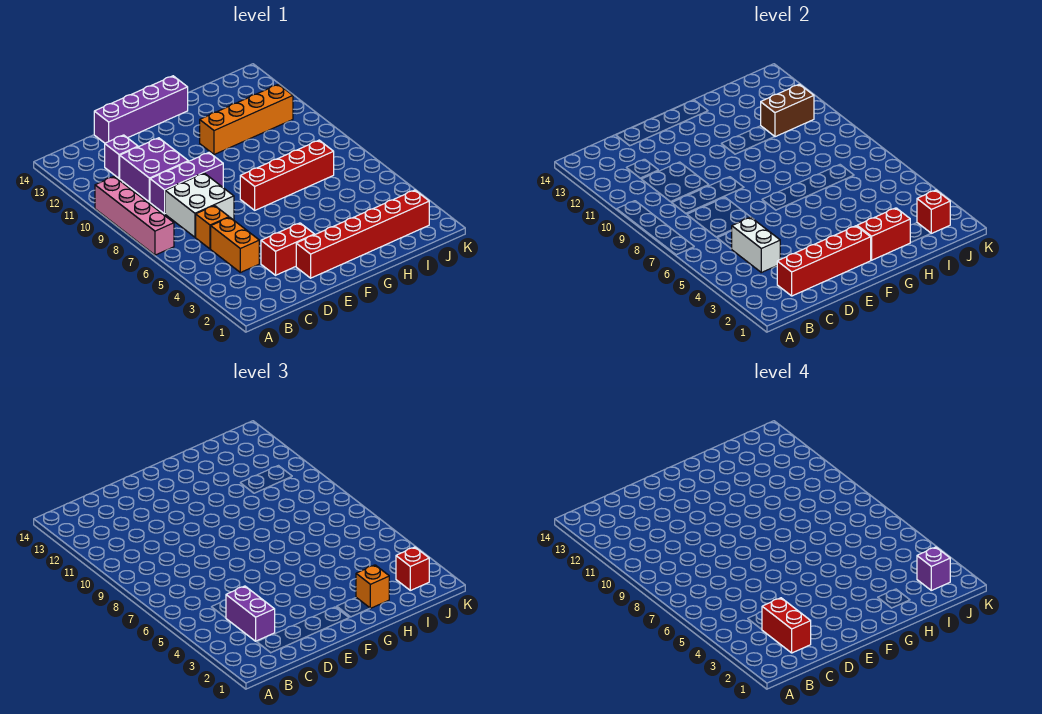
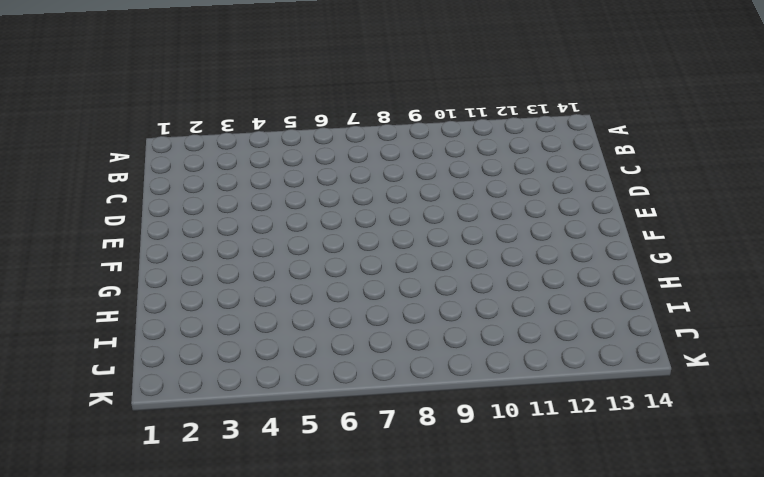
none -> pink 1x4 brick [95,177,174,255]
none -> orange 1x2 brick [211,217,259,272]
none -> orange 1x1 brick [196,206,229,249]

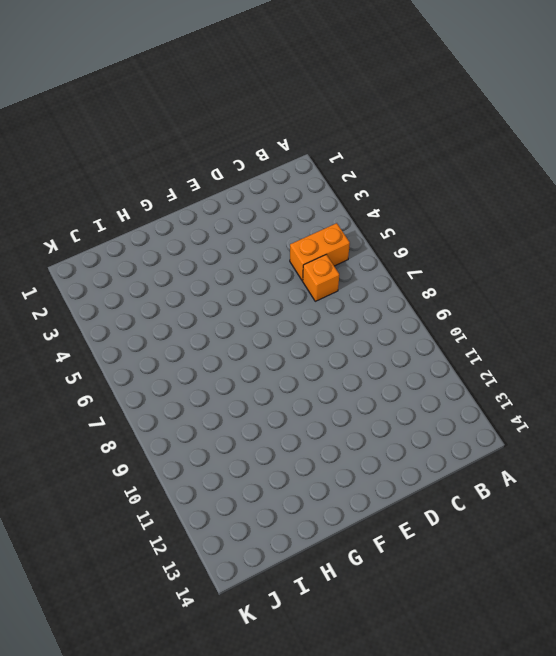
orange 1x2 brick [290,223,350,281] -> orange 1x2 brick turned to [211,217,259,272]
none -> pink 1x4 brick [95,177,174,255]
none -> white 2x2 brick [165,173,234,237]
none -> purple 1x3 brick [150,153,223,214]

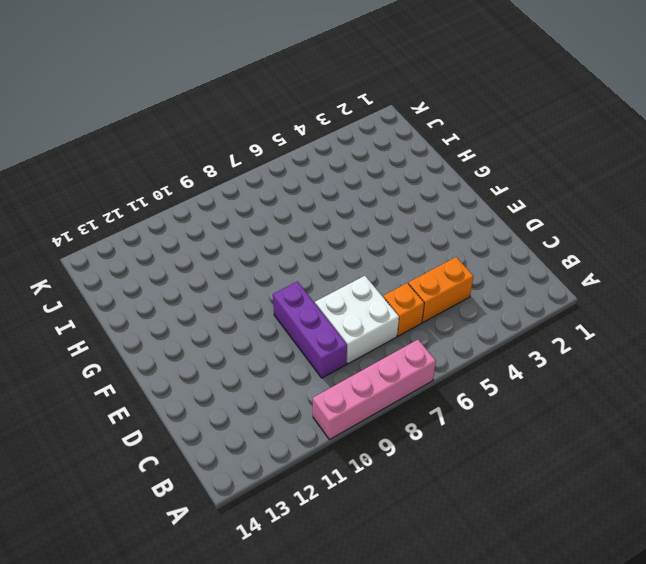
none -> purple 2x2 brick [120,138,188,202]
none -> purple 1x1 brick [105,135,138,179]
none -> red 1x2 brick [261,223,314,275]

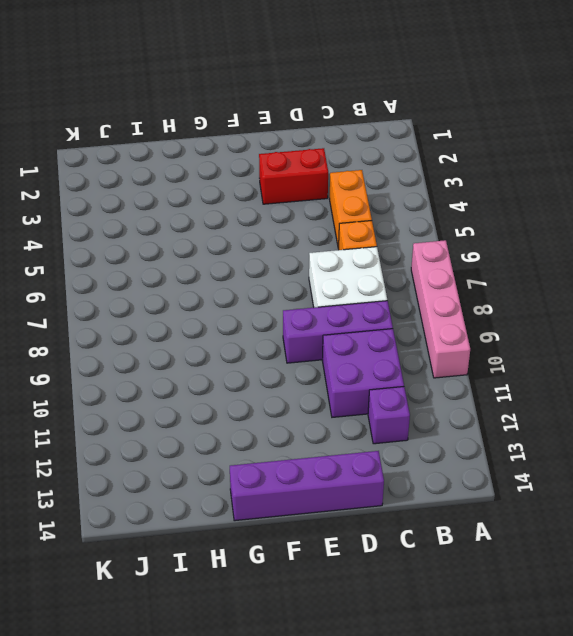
none -> red 1x6 brick [296,190,429,278]
none -> red 1x4 brick [240,140,334,210]
none -> orange 1x4 brick [200,84,293,155]

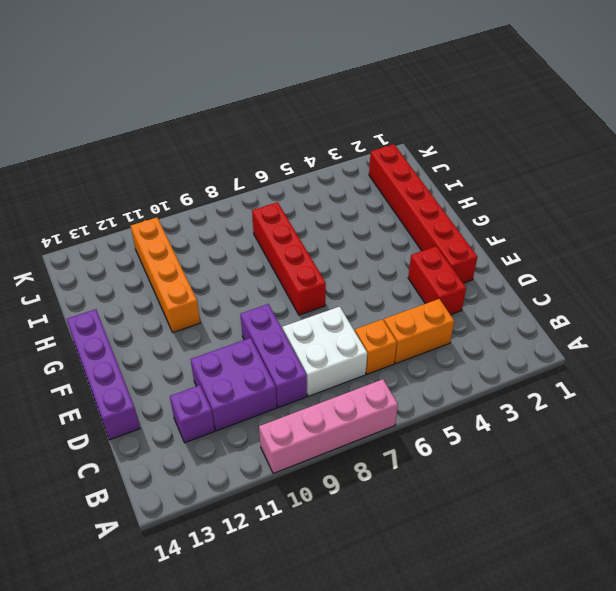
none -> red 1x4 brick [777,226,871,296]
none -> white 1x2 brick [731,217,780,272]
none -> red 1x2 brick [857,208,910,260]

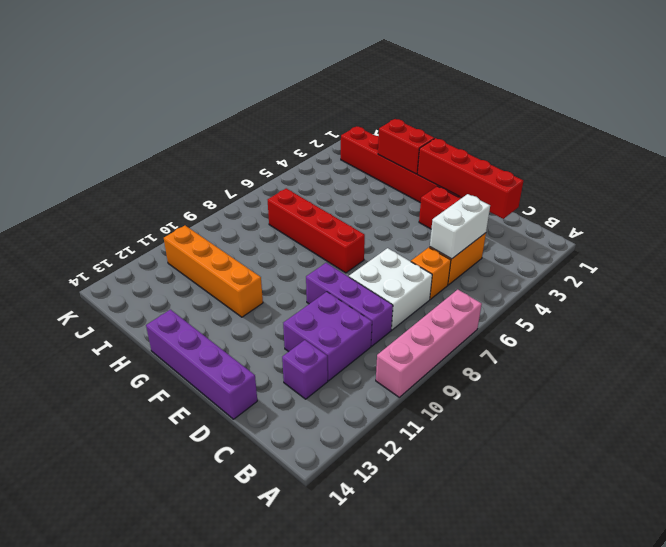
none -> brown 1x2 brick [761,84,814,137]
none -> red 1x1 brick [917,190,950,233]
none -> purple 1x2 brick [226,586,275,641]

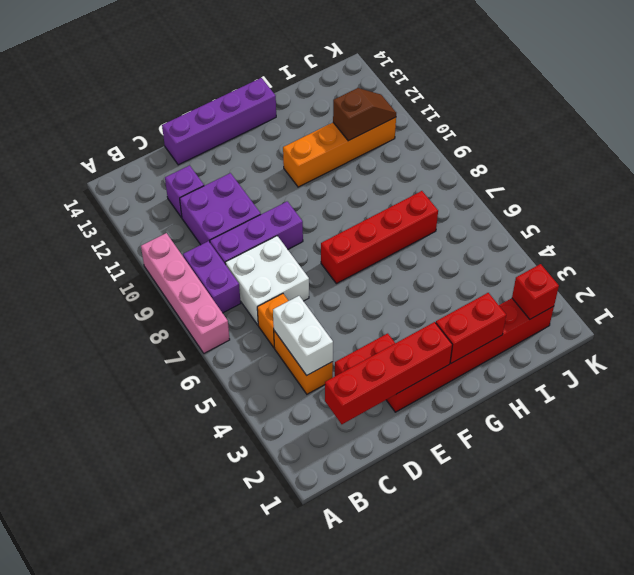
purple 1x2 brick [183,241,241,313] -> purple 1x2 brick moved to [226,586,275,641]
brown 1x2 slope [333,88,396,141] -> brown 1x2 brick [761,84,814,137]
none -> orange 1x1 brick [356,565,389,608]
none -> red 1x1 brick [396,547,429,590]
none -> red 1x2 brick [762,598,811,653]

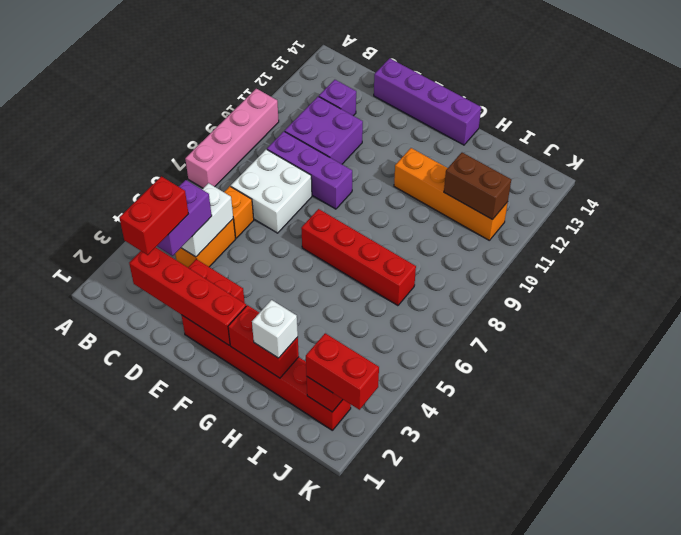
white 1x1 brick [252,300,298,358] -> orange 1x1 brick [356,565,389,608]
red 1x2 brick [306,333,379,410] -> red 1x1 brick [396,547,429,590]
none -> purple 1x1 brick [917,547,950,590]

